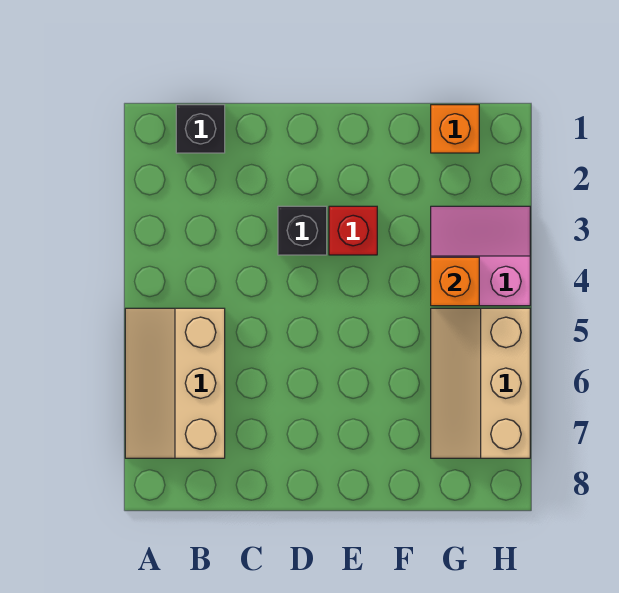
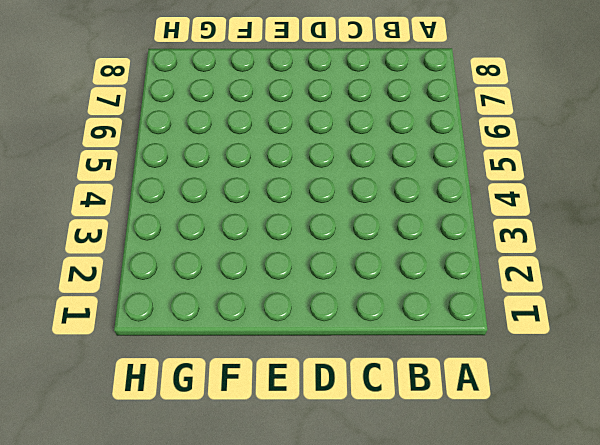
none -> tan 2x3 slope [125,308,225,458]
none -> black 1x1 brick [176,105,225,153]

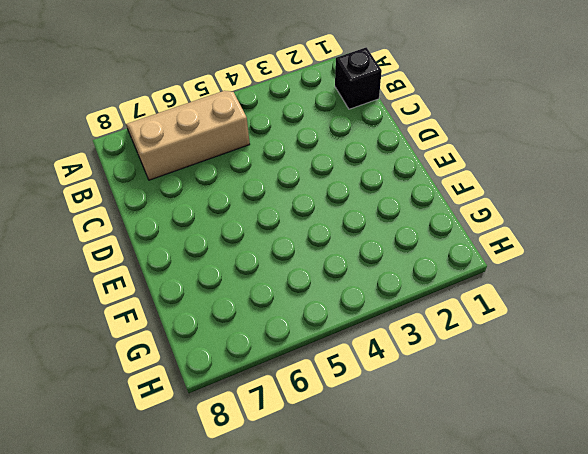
none -> black 1x1 brick [278,206,327,255]
none -> red 1x1 brick [329,206,377,255]

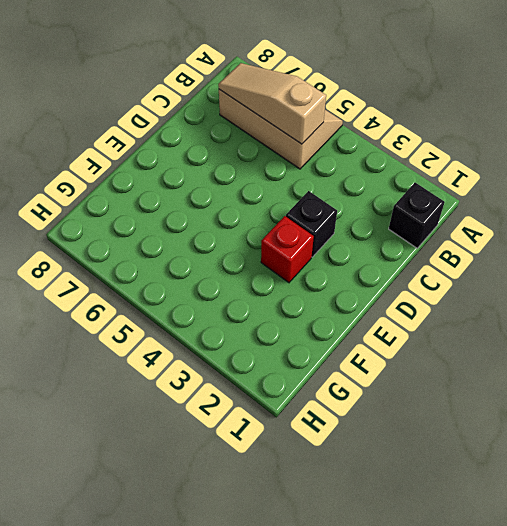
tan 1x3 slope [218,63,326,144] -> none
none -> orange 1x1 brick [431,105,479,153]
none -> pink 2x2 slope [431,206,530,306]

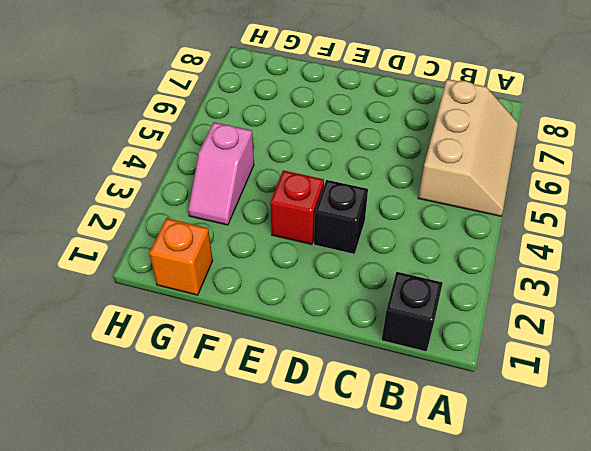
pink 1x2 slope [188,122,254,225] -> pink 2x2 slope [431,206,530,306]
none -> tan 2x3 slope [431,308,530,458]
none -> orange 1x1 brick [431,257,479,306]

